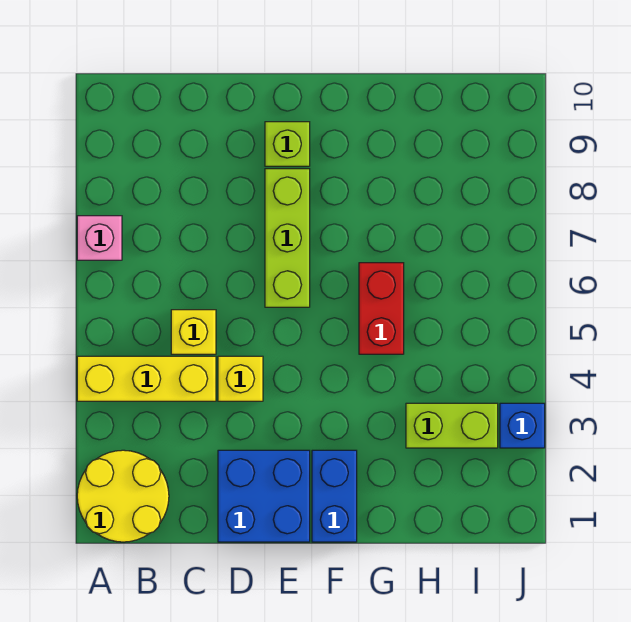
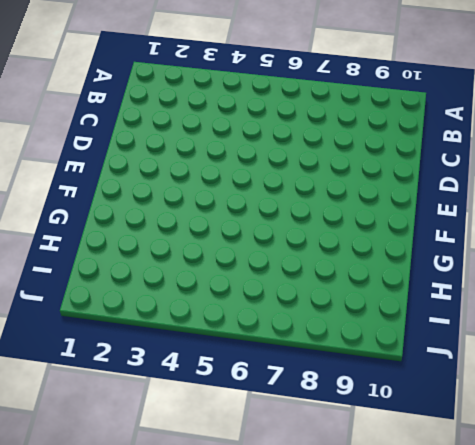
none -> yellow 2x2 round brick [77,450,169,542]
none -> yellow 1x3 brick [77,356,216,401]
none -> pink 1x1 brick [77,216,122,260]

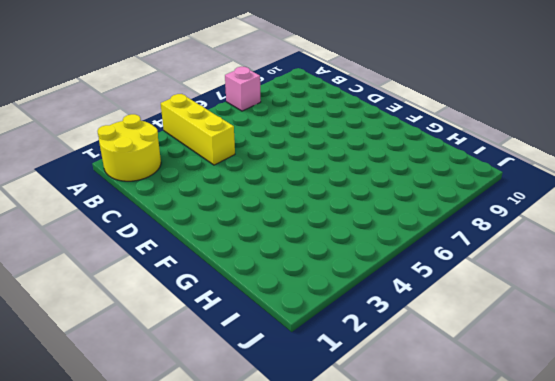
none -> yellow 1x1 brick [171,310,216,354]
none -> blue 2x2 brick [218,450,310,542]
none -> yellow 1x1 brick [218,356,263,401]

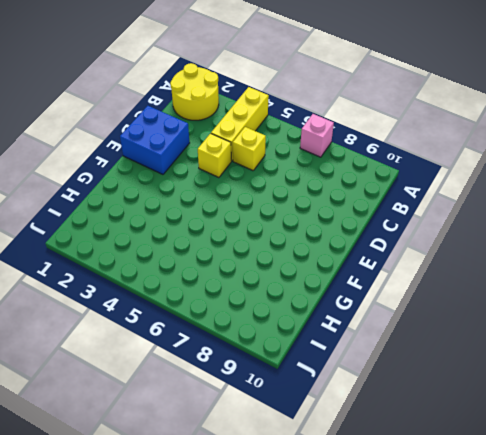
none -> lime 1x3 brick [265,169,310,307]
none -> lime 1x1 brick [265,122,310,166]
none -> blue 1x2 brick [312,450,357,542]

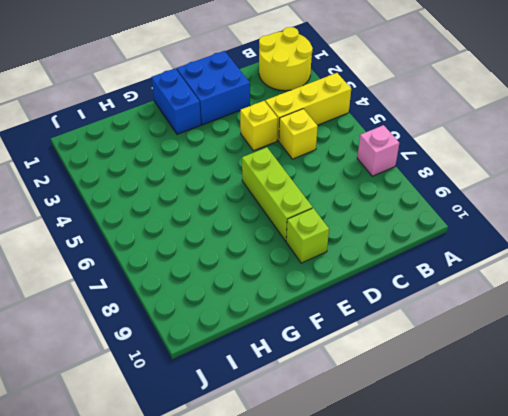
none -> red 1x2 brick [359,263,404,354]
none -> lime 1x2 brick [406,403,498,448]
none -> blue 1x1 brick [500,403,545,448]

